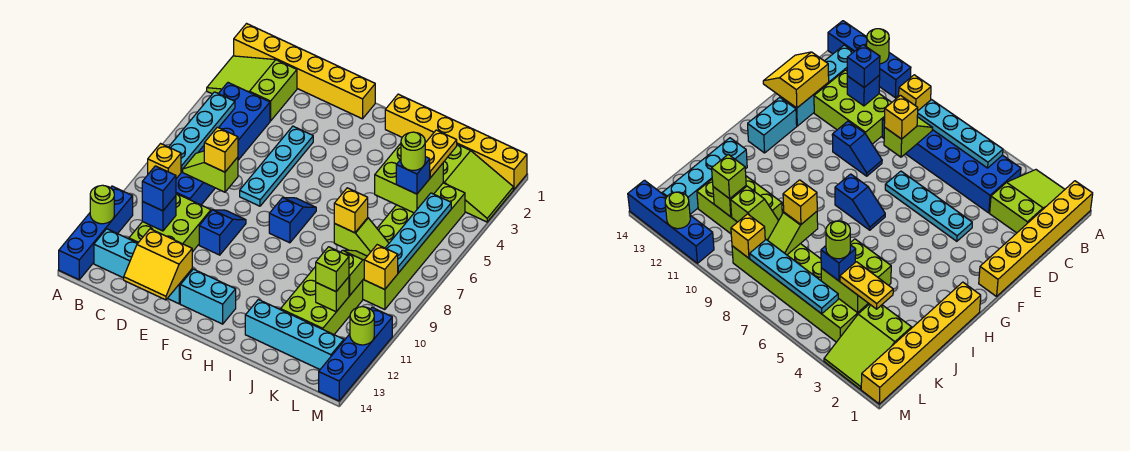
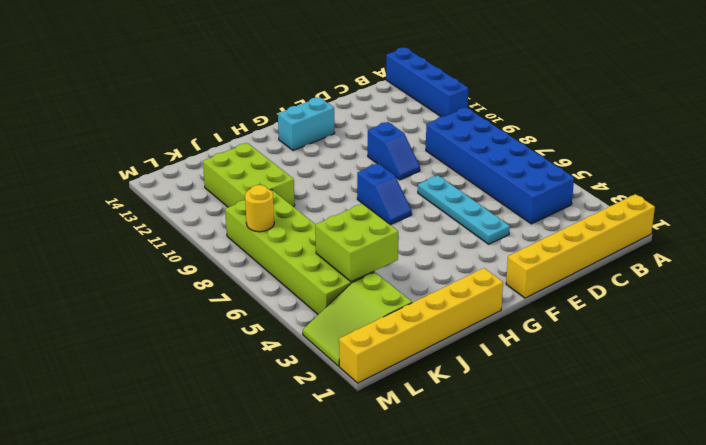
yellow 1x1 round brick [245,185,274,232] -> cyan 1x4 plate [386,193,451,273]
none -> lime 2x3 slope [207,56,297,121]
none -> cyan 1x4 brick [94,229,192,304]
none -> lime 2x3 brick [129,194,211,252]
none -> cyan 1x4 brick [245,299,344,369]

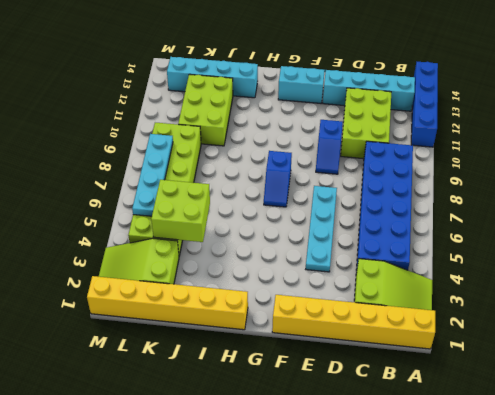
none -> blue 1x4 brick [319,308,392,401]
none -> lime 1x1 round brick [90,185,114,224]
none -> cyan 1x4 plate [169,92,235,172]
none -> yellow 1x1 brick [148,144,181,179]

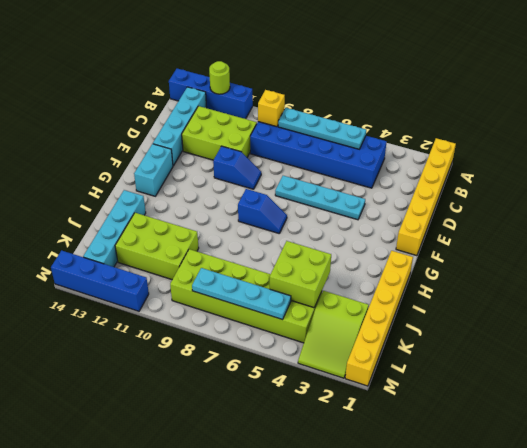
none -> lime 2x3 slope [207,56,297,121]
none -> lime 1x2 slope [183,151,238,192]
none -> blue 1x1 brick [142,196,176,231]
none -> yellow 2x2 slope [124,229,192,300]

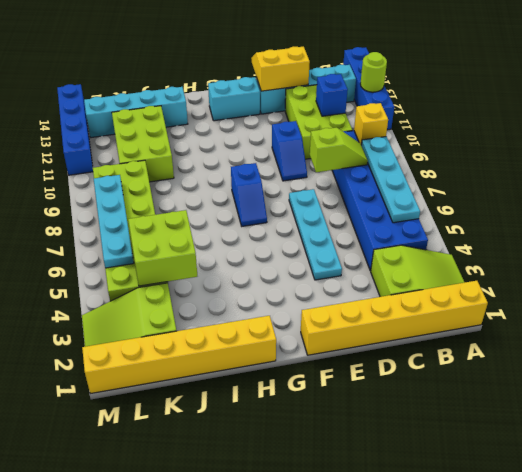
none -> lime 1x2 slope [334,218,389,256]
none -> lime 1x2 slope [341,250,367,296]
none -> lime 1x1 brick [316,277,349,312]
none -> yellow 1x1 brick [364,245,398,290]

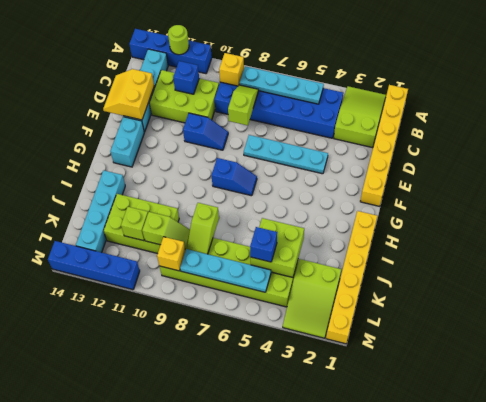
none -> lime 1x1 round brick [350,307,374,345]
none -> blue 1x1 brick [142,166,176,211]
none -> yellow 1x1 brick [204,127,238,172]
none -> yellow 1x1 brick [334,188,368,233]

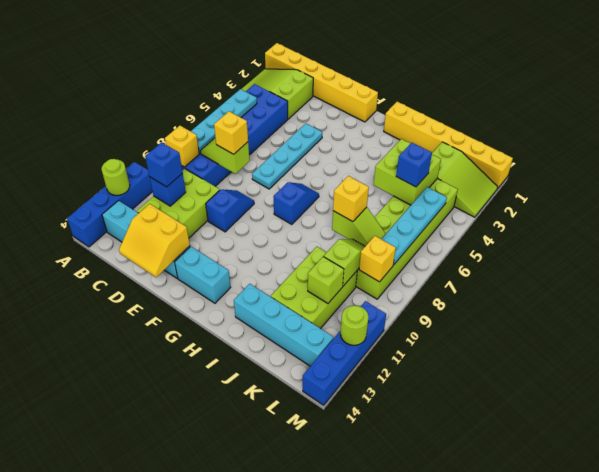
none -> yellow 1x2 plate [425,130,457,178]
none -> lime 1x1 brick [316,247,349,292]
none -> lime 1x1 round brick [401,132,425,170]

